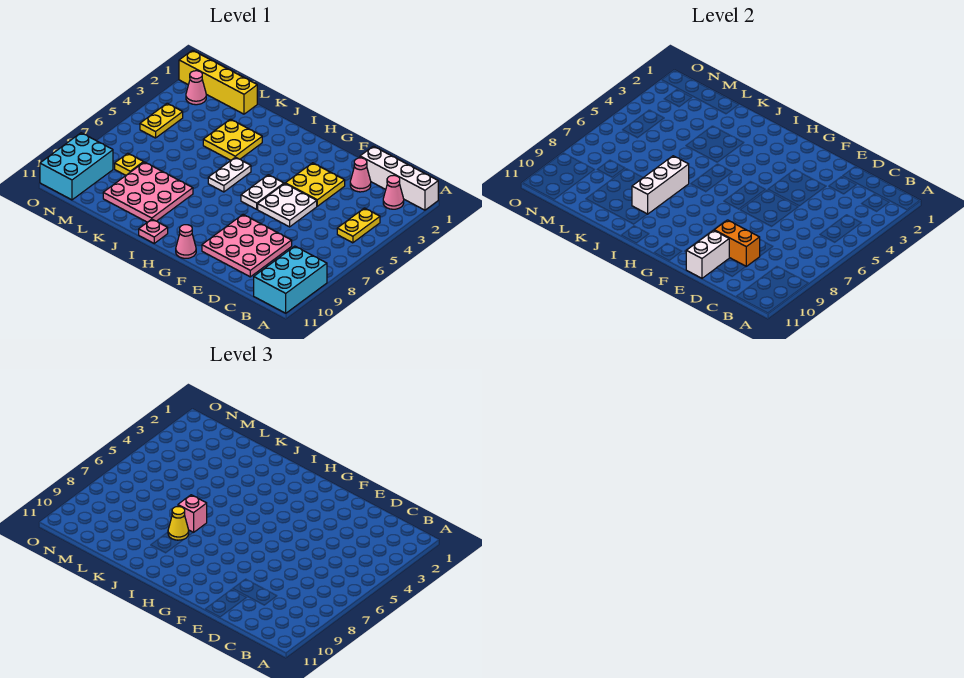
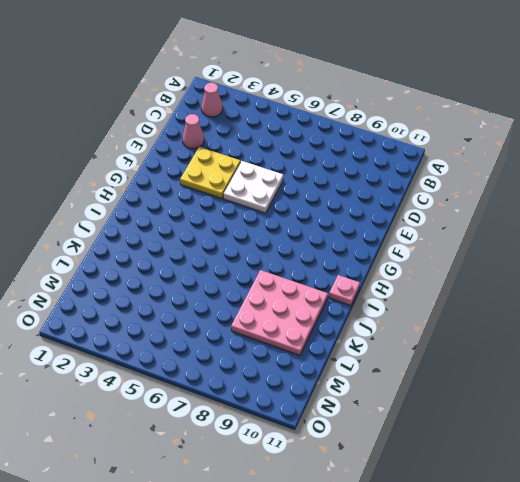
none -> white 1x4 brick [360,146,438,210]
none -> cyan 2x3 brick [254,246,327,313]
none -> yellow 1x2 plate [337,208,380,243]

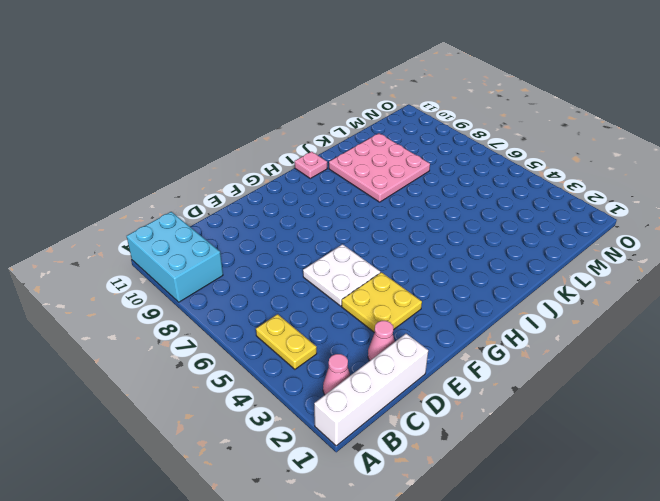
none -> pink 3x3 plate [202,215,292,277]
none -> white 1x2 plate [241,175,284,209]
none -> pink 1x1 cone [176,225,196,258]

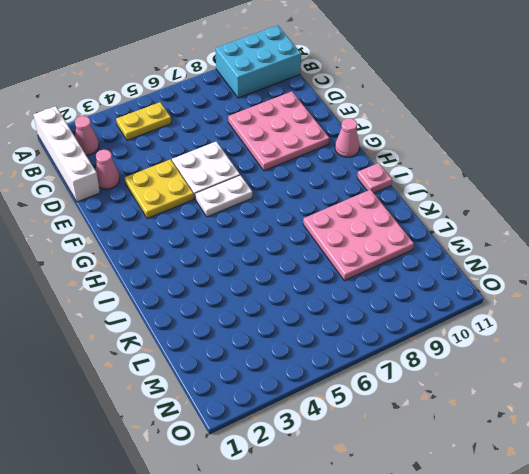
none -> white 1x2 plate [208,157,251,192]
none -> yellow 2x2 plate [203,119,262,160]
none -> yellow 1x4 brick [179,50,257,114]

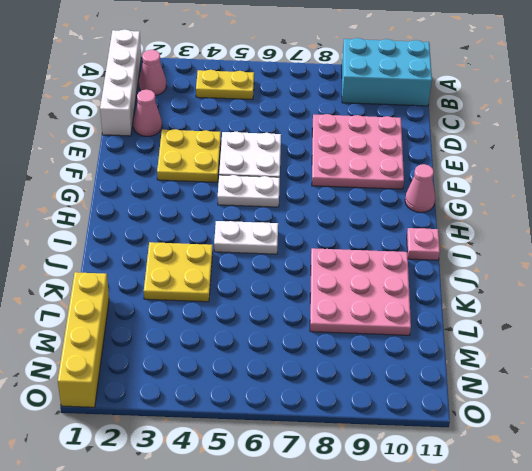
none -> yellow 1x1 plate [115,153,144,175]
none -> pink 1x1 cone [186,71,206,105]
none -> yellow 1x2 plate [140,103,183,138]

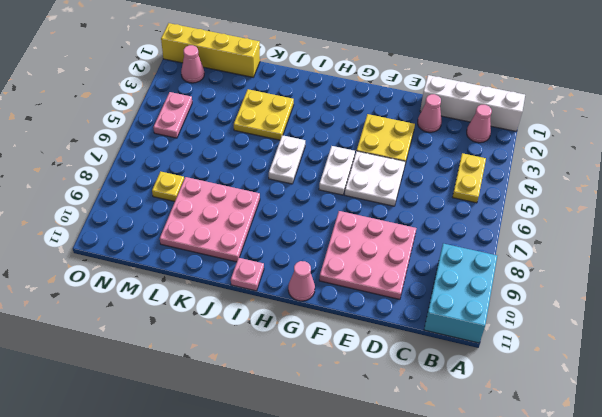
pink 1x2 plate [153,92,192,138] -> yellow 1x2 plate [140,103,183,138]
none -> cyan 2x3 brick [40,133,113,200]
none -> orange 1x2 brick [714,220,760,266]
none -> white 1x2 brick [686,230,729,278]

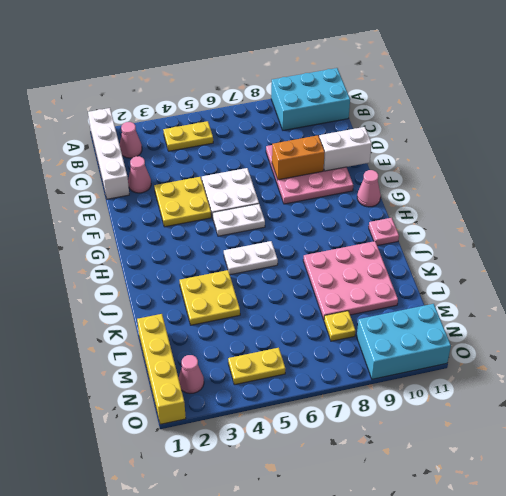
orange 1x2 brick [272,135,325,180] -> orange 1x2 brick turned to [714,220,760,266]
none -> white 1x3 brick [632,156,689,214]
none -> pink 1x1 brick [178,495,207,532]
none -> yellow 1x1 cone [168,507,189,540]

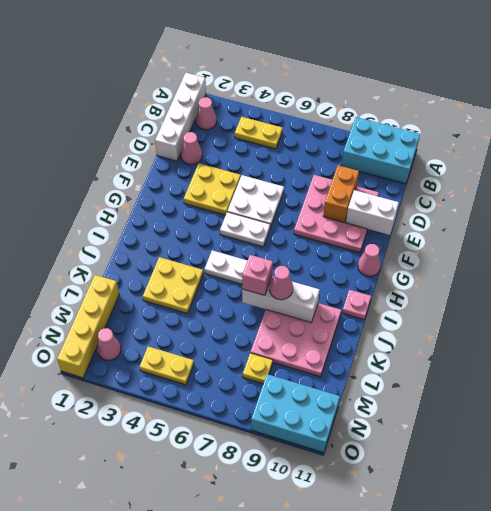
pink 1x1 cone [269,266,293,300] -> yellow 1x1 cone [168,507,189,540]

